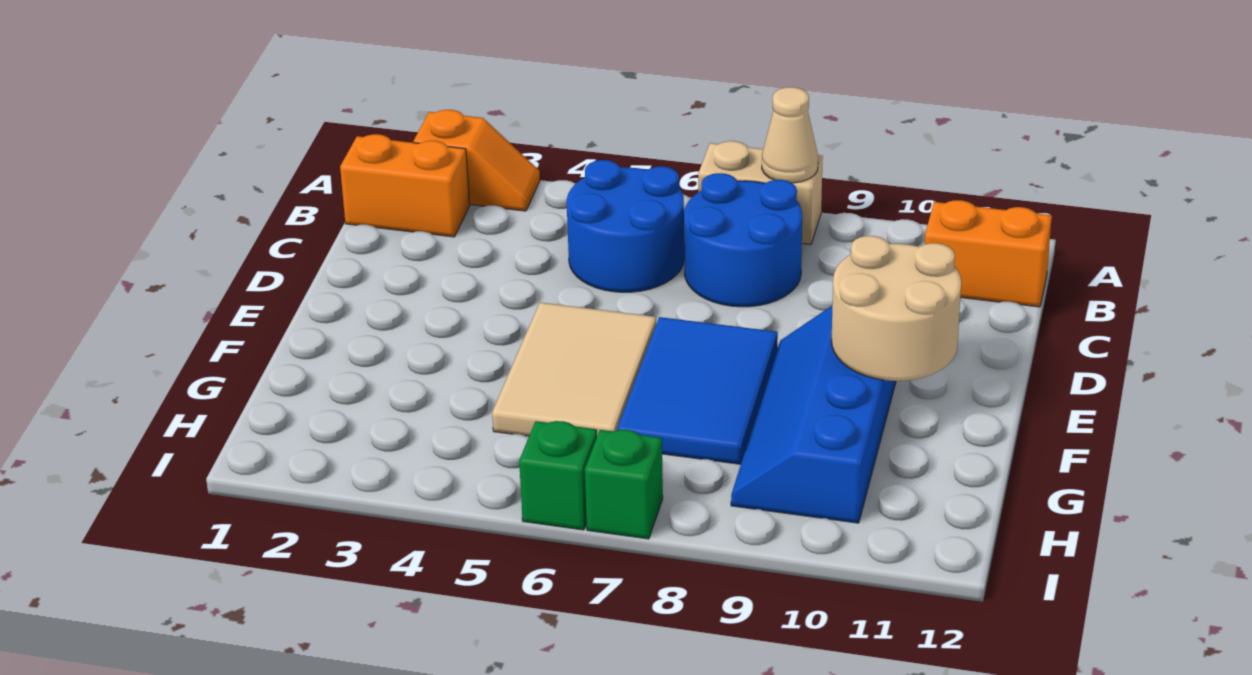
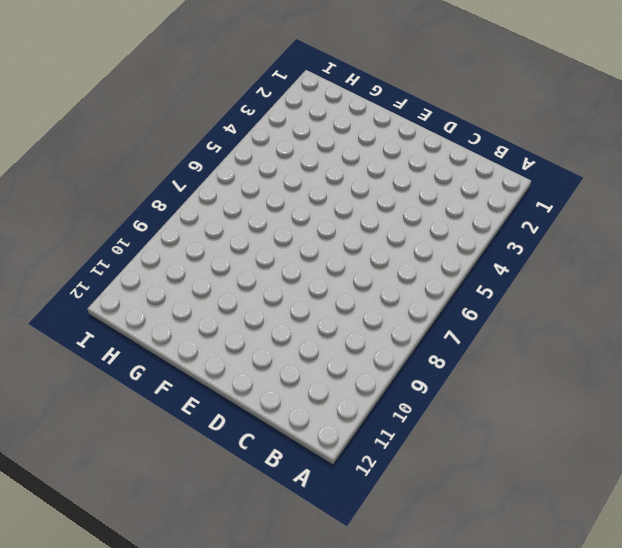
none -> orange 1x2 slope [413,110,540,211]
none -> tan 1x2 brick [698,141,823,244]
none -> orange 1x2 brick [340,134,470,237]

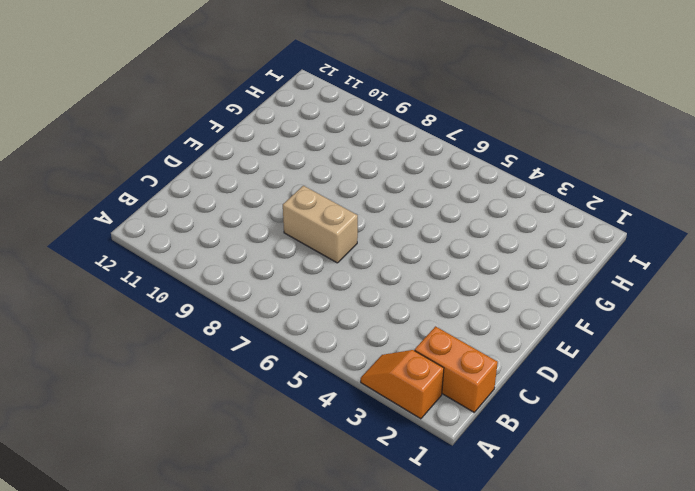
tan 1x2 brick [283,186,358,263] -> tan 1x2 brick moved to [698,141,823,244]
none -> blue 2x2 round brick [567,160,684,292]
none -> blue 2x2 round brick [684,173,802,307]
none -> orange 1x2 brick [925,200,1052,307]

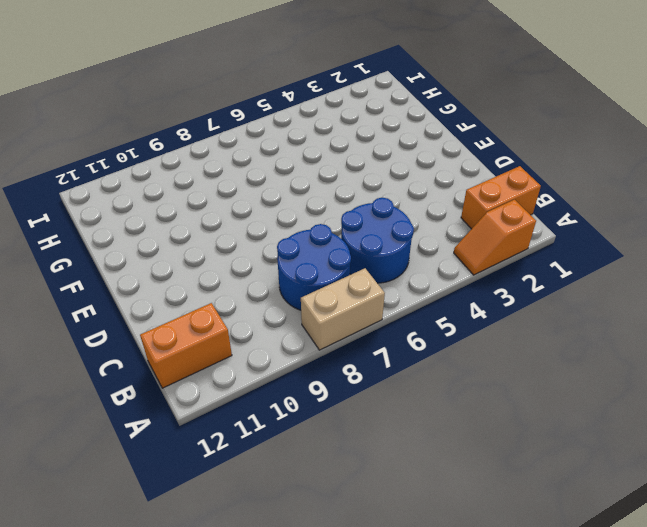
none -> tan 2x3 tile [492,302,656,436]
none -> blue 2x3 tile [617,317,778,464]
none -> blue 2x4 slope [731,306,896,523]

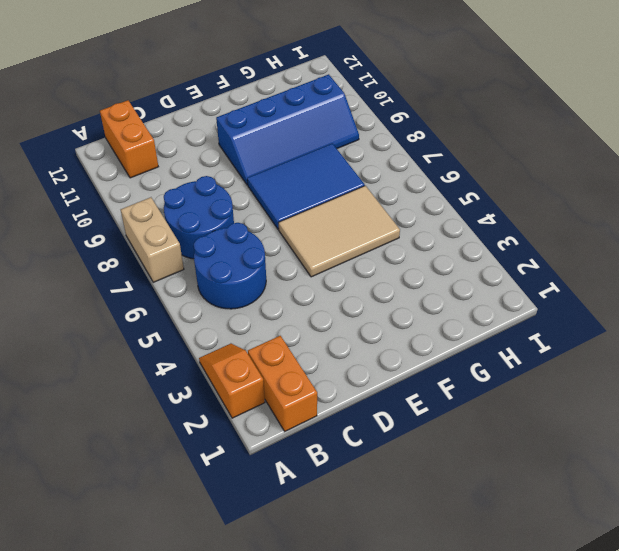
none -> green 1x1 brick [519,421,597,530]
none -> green 1x1 brick [585,430,663,539]
none -> tan 1x1 cone [762,87,818,183]

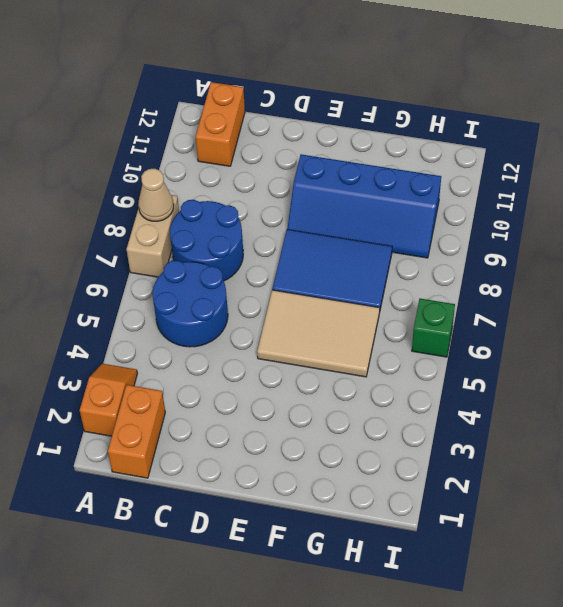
none -> green 1x1 brick [585,430,663,539]
none -> tan 2x2 round brick [832,236,961,381]

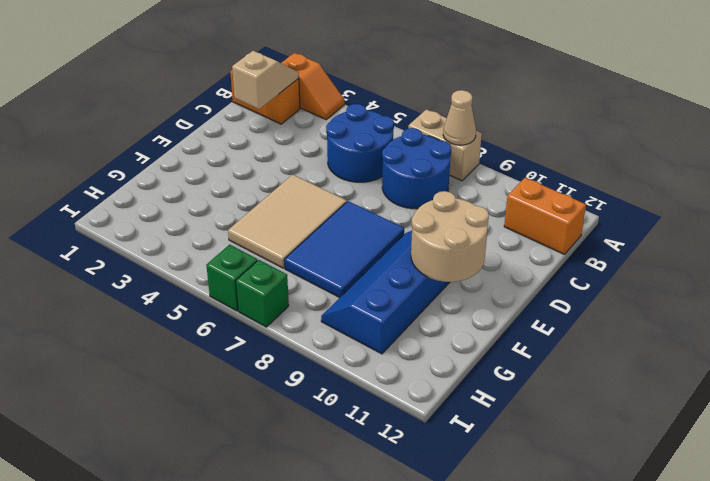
tan 1x2 slope [232,51,299,109] -> none

